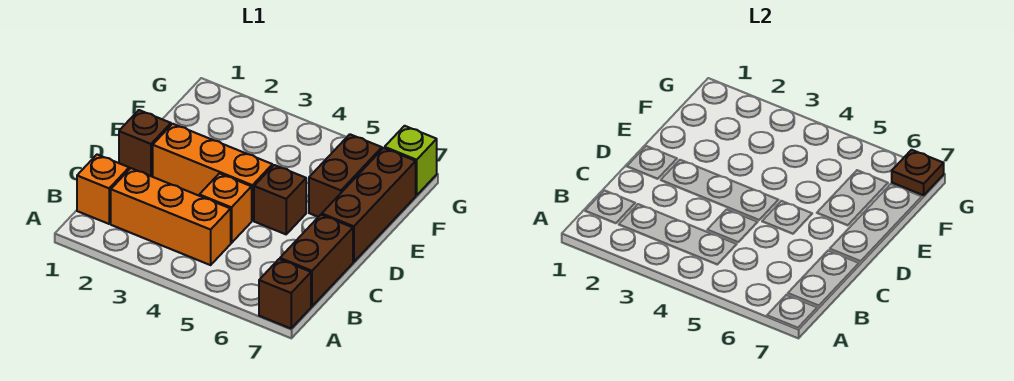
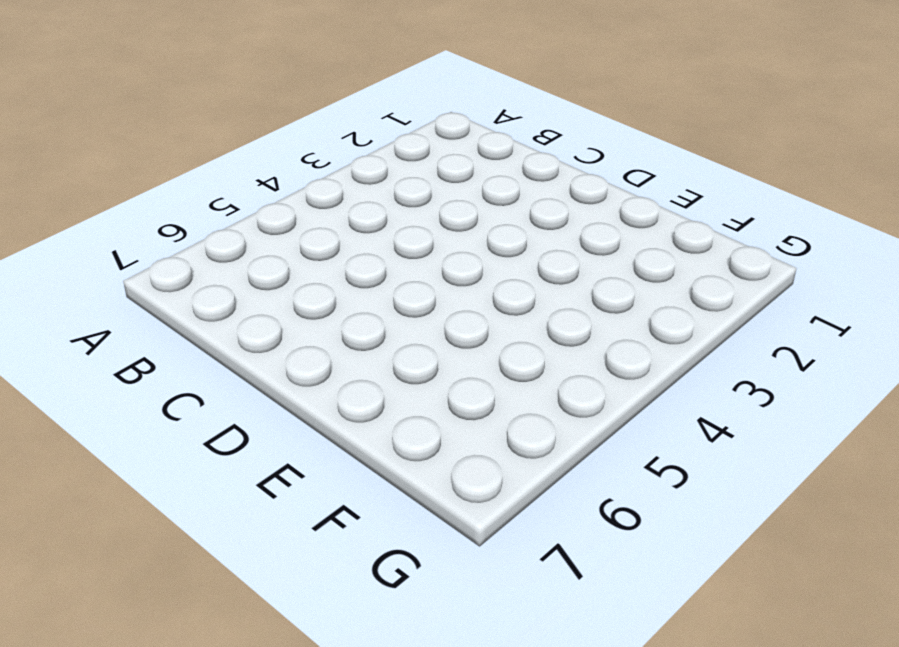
none -> brown 1x1 brick [259,259,311,328]
none -> orange 1x1 brick [77,155,129,224]
none -> orange 1x3 brick [111,168,231,265]

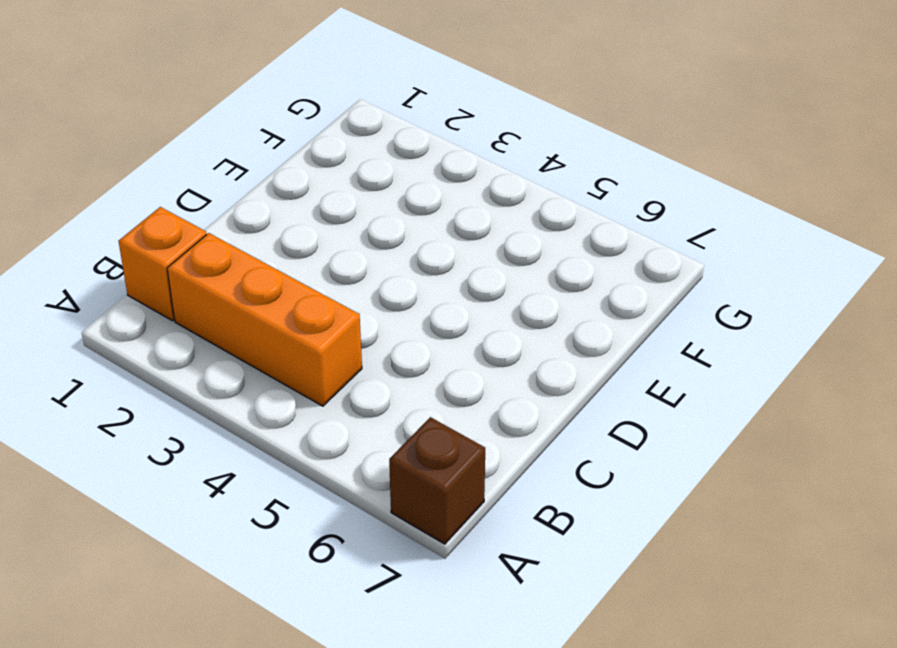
none -> brown 1x2 brick [280,215,353,306]
none -> orange 1x1 brick [199,173,252,243]
none -> brown 1x1 brick [119,110,171,177]

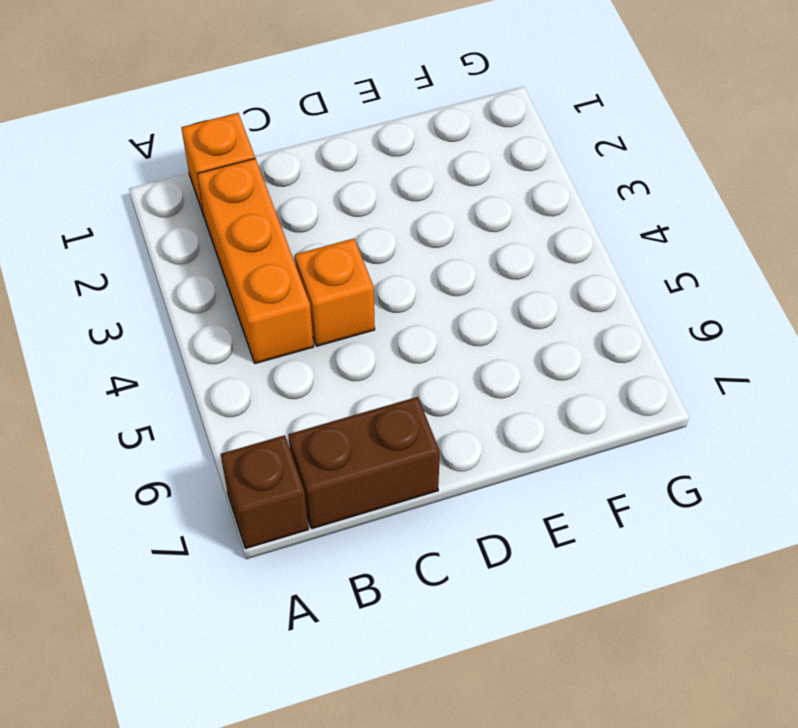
none -> brown 1x1 brick [119,110,171,177]
none -> orange 1x3 brick [153,124,272,221]
none -> brown 1x1 brick [254,165,306,234]

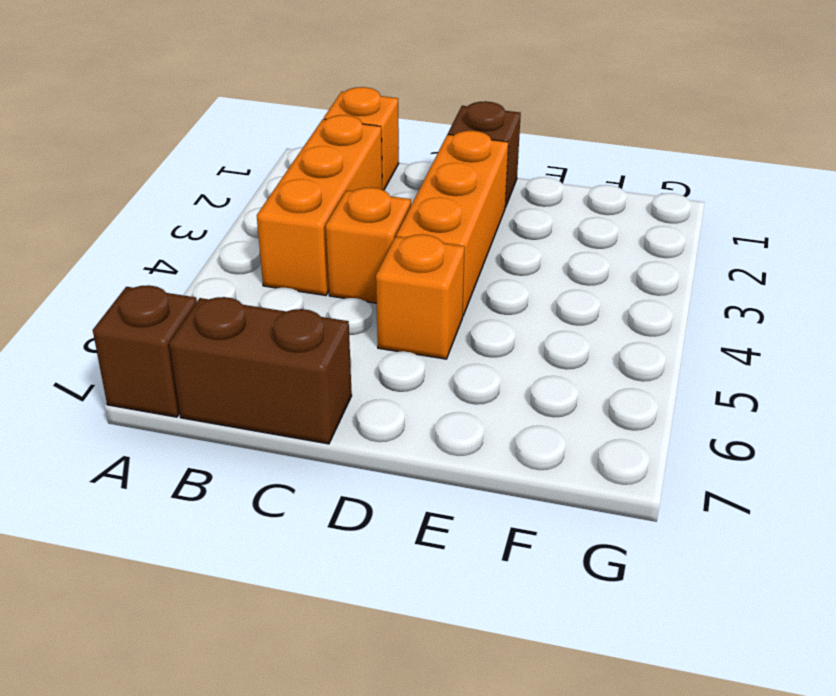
orange 1x1 brick [376,234,465,359] -> brown 1x1 brick [254,165,306,234]
none -> brown 1x3 brick [322,148,416,262]
none -> brown 1x2 brick [309,134,382,217]
none -> lime 1x1 brick [385,126,437,195]

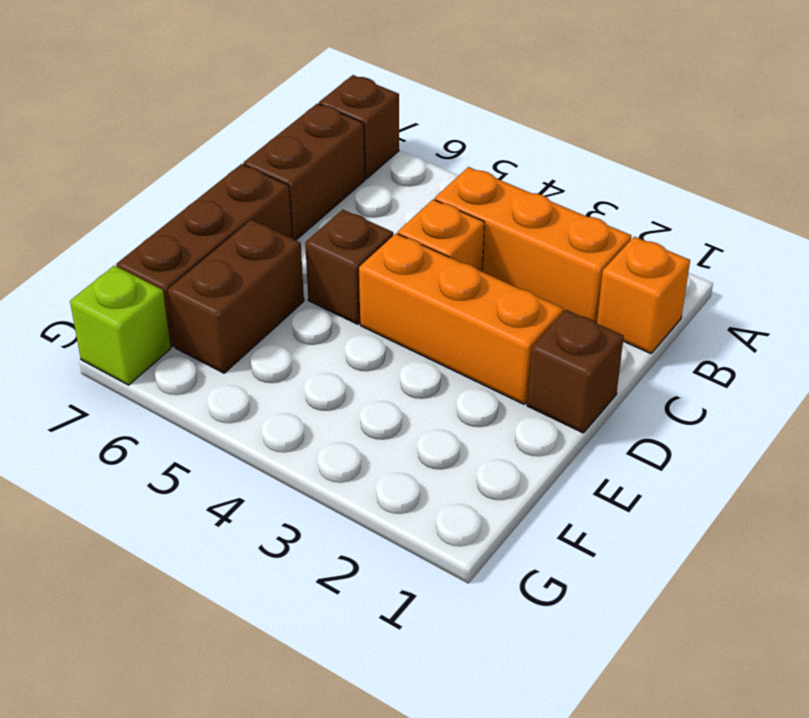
none -> brown 1x1 plate [892,150,944,195]

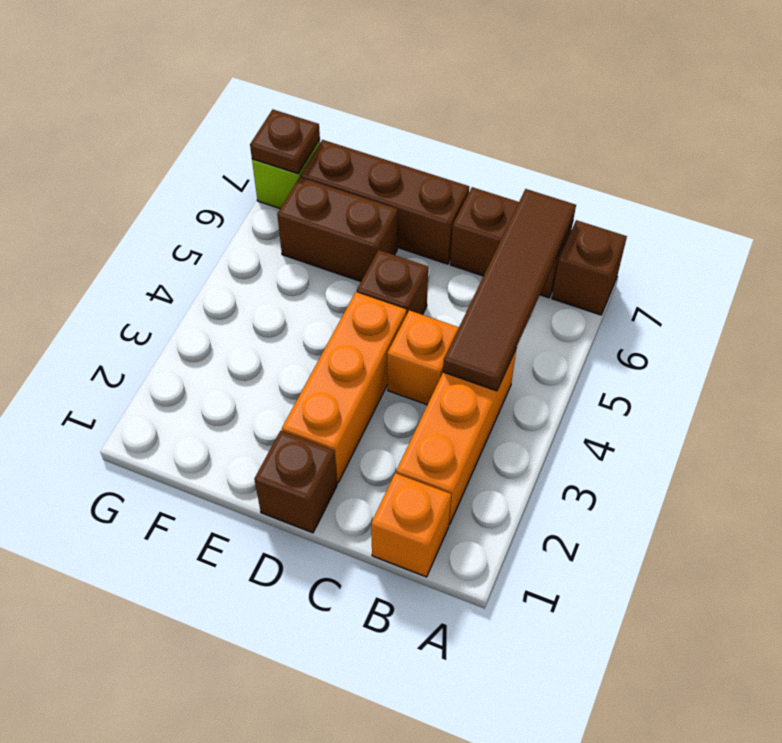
brown 1x4 tile [443,189,576,391] -> none

